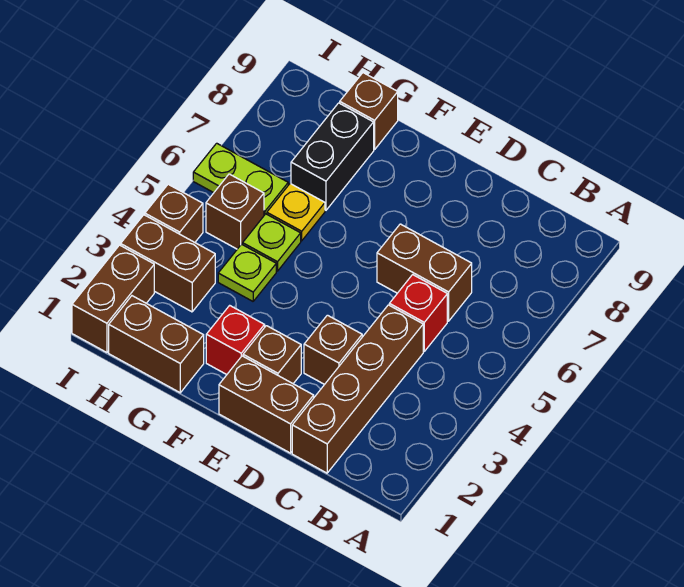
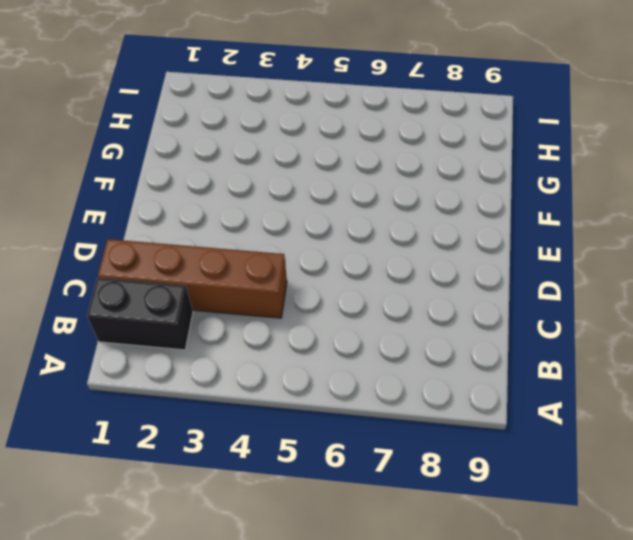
black 1x2 brick [87,278,193,350] -> black 1x2 brick moved to [291,103,374,210]
none -> red 1x1 brick [389,275,447,351]
none -> brown 1x2 brick [377,224,472,321]
none -> brown 1x2 brick [219,356,314,453]

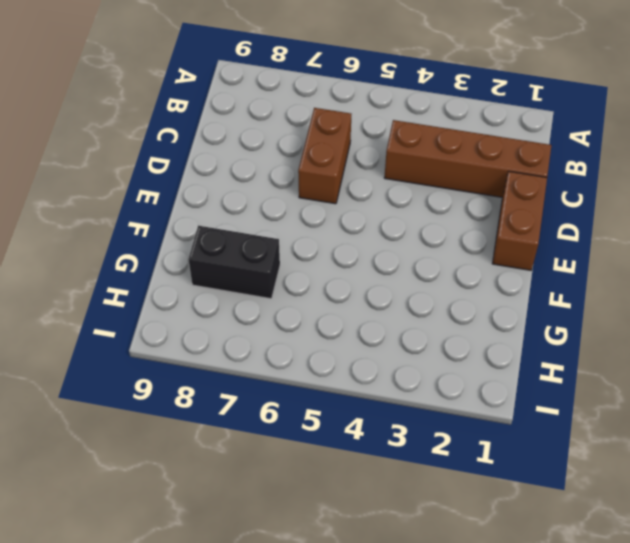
none -> red 1x1 brick [389,275,447,351]
none -> brown 1x1 brick [304,315,362,385]
none -> brown 1x1 brick [243,326,301,384]

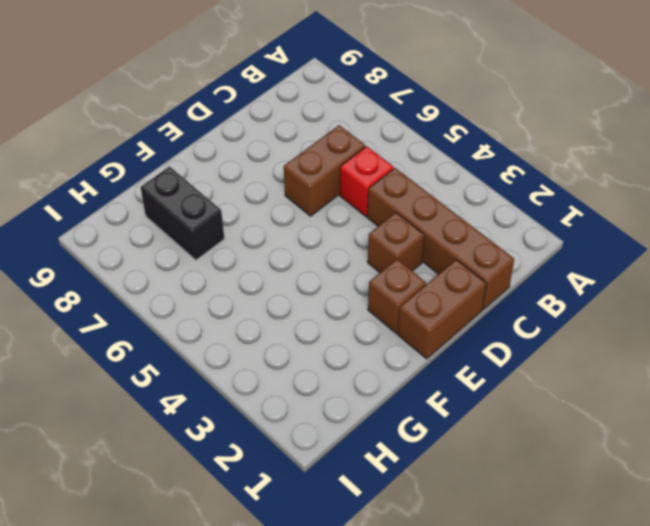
none -> red 1x1 brick [206,305,265,375]
none -> brown 1x2 brick [109,296,204,393]
none -> lime 1x1 plate [218,244,276,301]

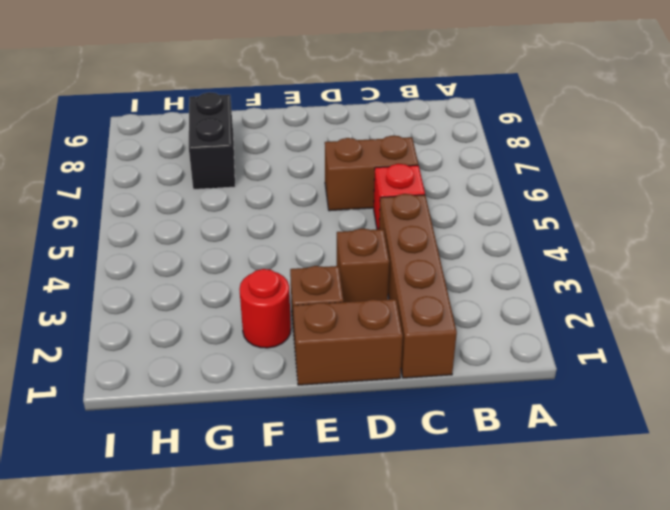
red 1x1 round brick [239,269,291,348] -> red 1x1 brick [206,305,265,375]
none -> brown 1x2 brick [109,296,204,393]
none -> lime 1x1 plate [218,244,276,301]
none -> lime 1x1 plate [243,214,301,271]

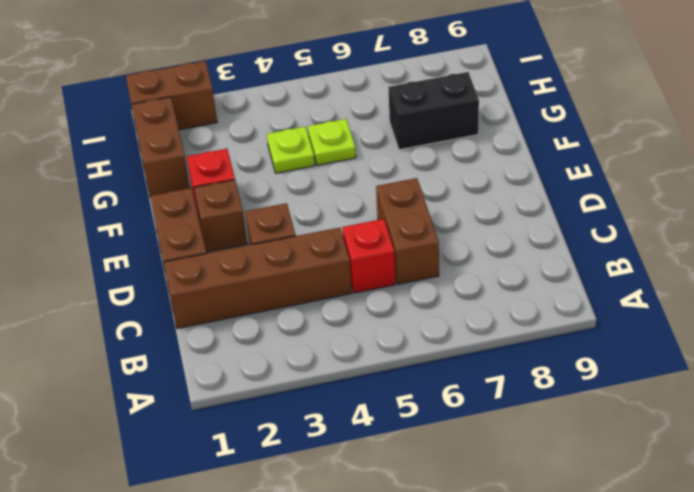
none -> yellow 1x1 plate [267,184,325,241]
none -> brown 1x1 brick [340,73,398,150]
none -> brown 1x2 brick [121,215,215,312]

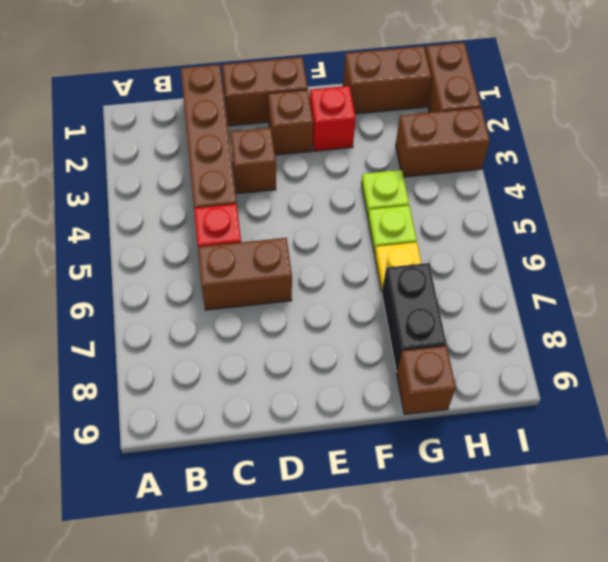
none -> brown 1x1 brick [206,174,264,249]
none -> lime 1x2 plate [193,143,288,215]
none -> brown 1x1 brick [145,184,203,242]

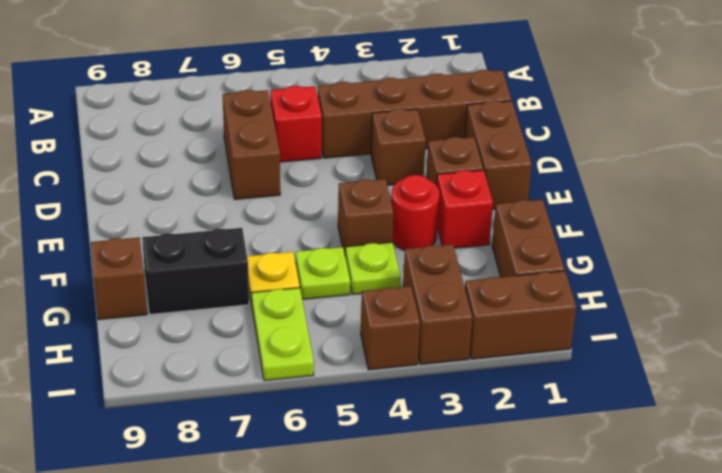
red 1x1 round brick [391,175,439,250] -> none
brown 1x1 brick [338,179,394,254] -> brown 1x1 brick moved to [206,174,264,249]

